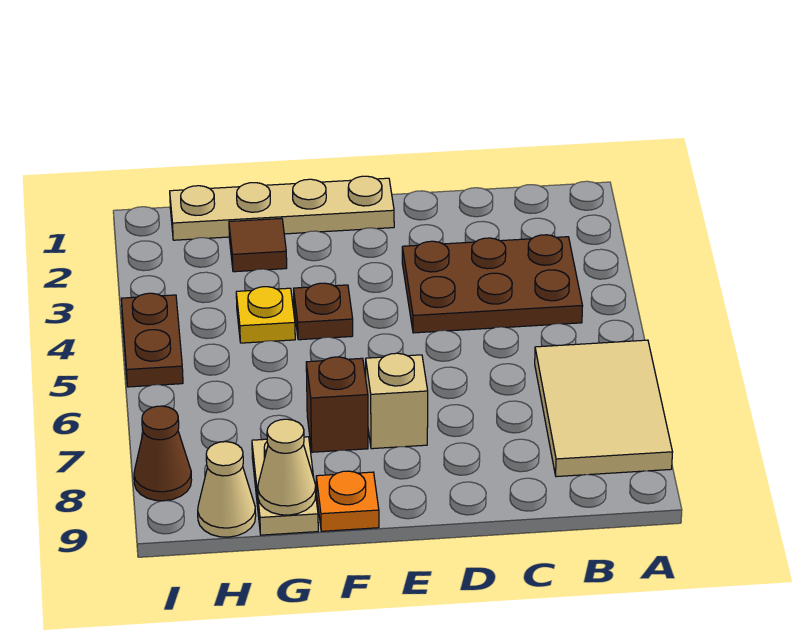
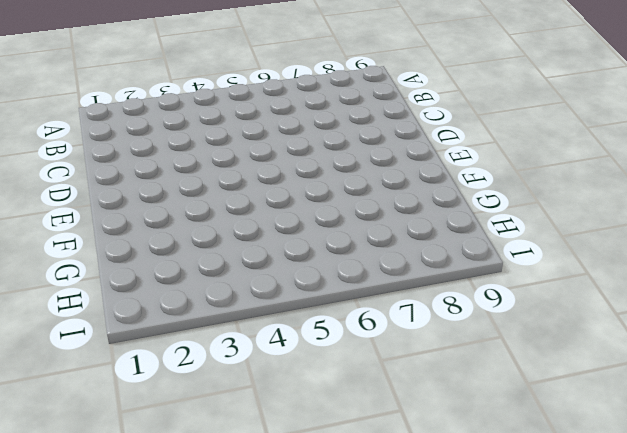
none -> tan 2x3 tile [535,340,673,477]
none -> brown 2x3 plate [402,235,583,333]
none -> tan 1x4 plate [170,176,394,240]

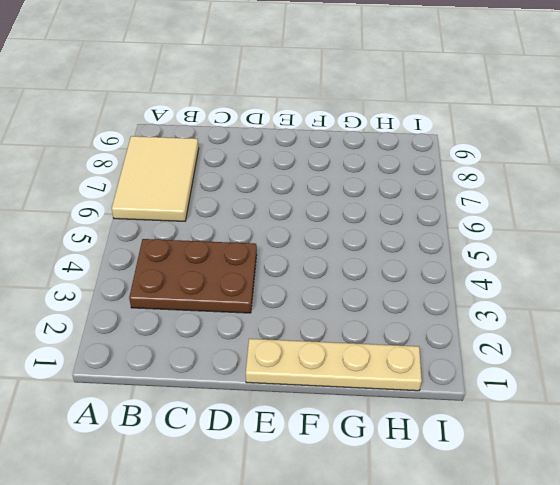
none -> tan 1x1 brick [366,353,428,449]
none -> brown 1x1 plate [294,283,353,340]
none -> brown 1x1 brick [306,357,368,452]

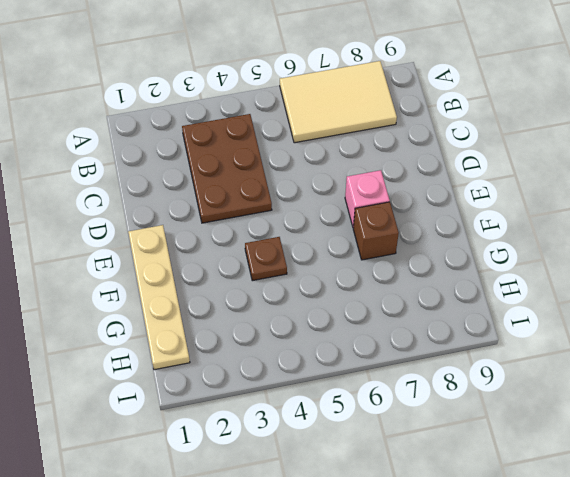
pink 1x1 brick [345,170,390,228] -> tan 1x1 brick [366,353,428,449]
none -> orange 1x1 plate [316,471,379,531]
none -> brown 1x1 tile [229,218,287,272]
none -> yellow 1x1 plate [236,287,295,343]

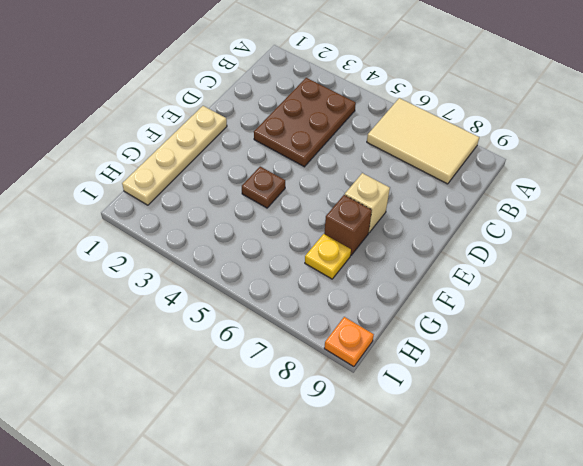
yellow 1x1 plate [305,234,351,279] -> yellow 1x1 plate moved to [236,287,295,343]
orange 1x1 plate [324,317,374,367] -> orange 1x1 plate moved to [316,471,379,531]
none -> brown 1x1 tile [229,218,287,272]
none -> tan 1x2 plate [252,437,318,535]
none -> tan 1x1 cone [198,442,256,537]

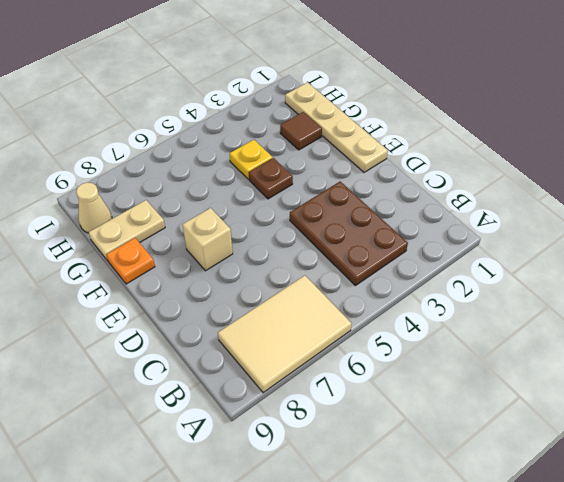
none -> brown 1x1 brick [306,357,368,452]
none -> brown 1x2 plate [121,293,183,387]
none -> brown 1x1 cone [134,406,191,501]

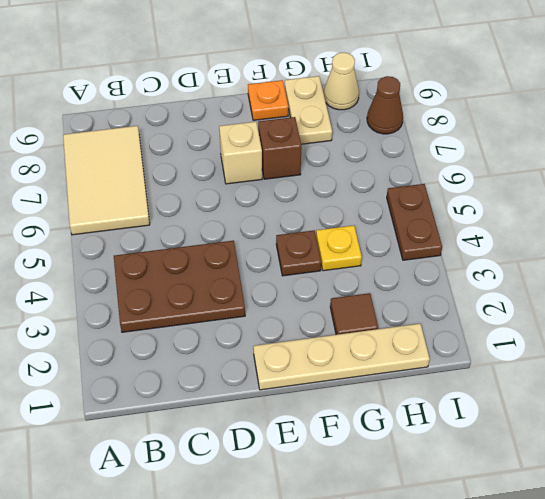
none -> tan 1x1 cone [258,419,316,515]

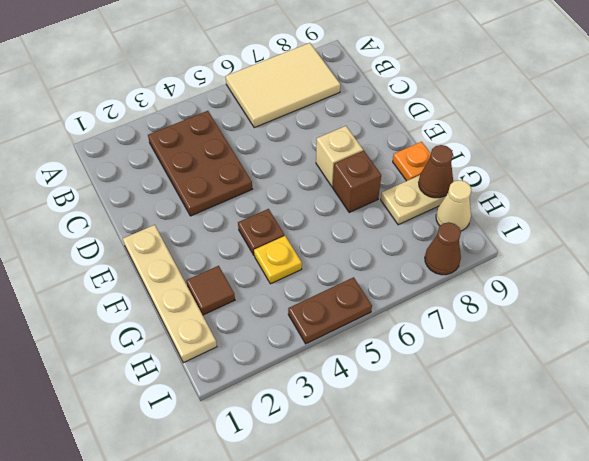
brown 1x1 cone [419,145,453,198] -> tan 1x1 cone [258,419,316,515]

